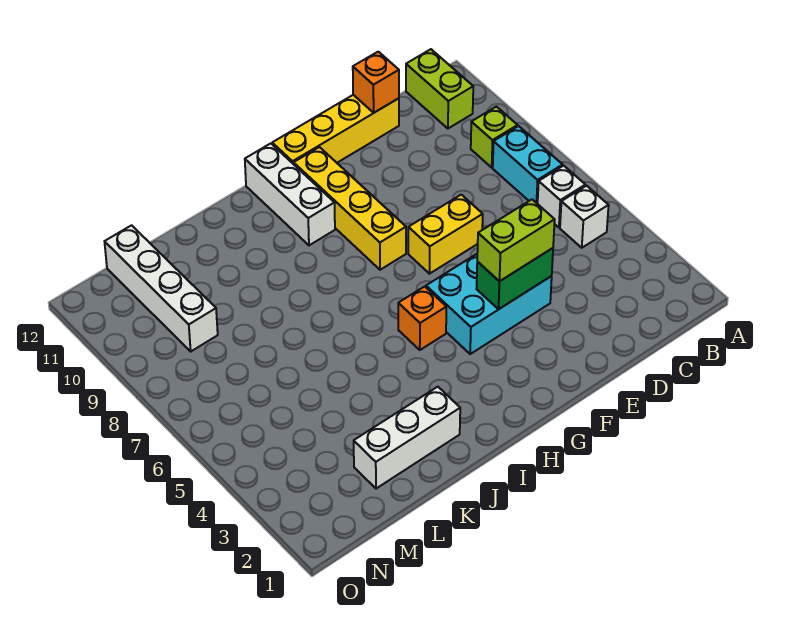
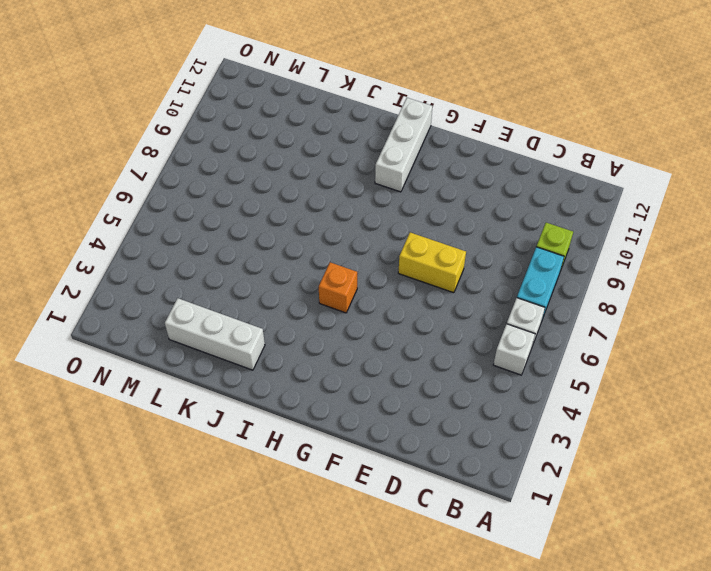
none -> lime 1x2 brick [406,49,473,128]
none -> yellow 1x4 brick [272,95,399,164]
none -> cyan 2x3 brick [426,254,552,354]

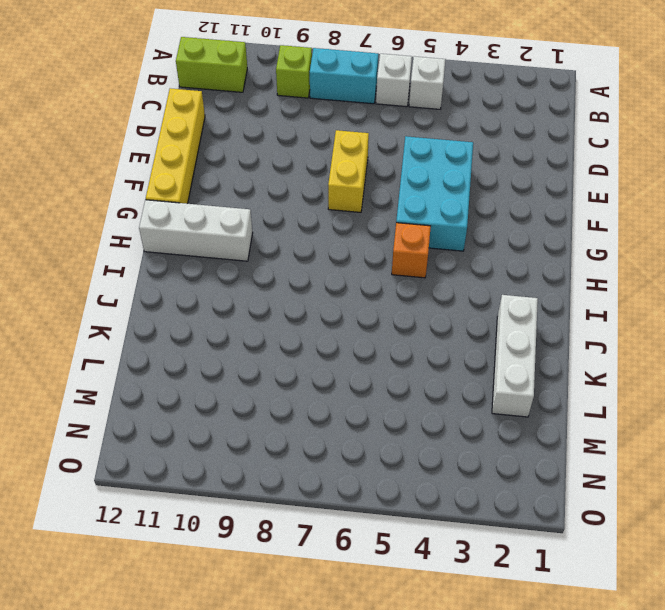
none -> yellow 1x4 brick [294,147,406,270]
none -> white 1x4 brick [105,225,218,351]
none -> orange 1x1 brick [353,52,399,113]

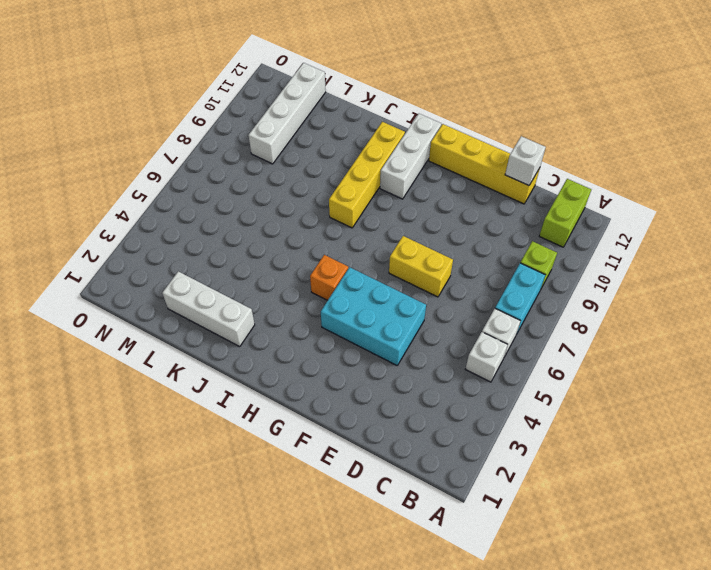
white 1x1 brick [505,136,546,186] -> orange 1x1 brick [353,52,399,113]
yellow 1x4 brick [329,122,405,228] -> yellow 1x4 brick moved to [294,147,406,270]
none -> green 1x2 brick [477,248,553,309]
none -> lime 1x2 brick [477,200,555,281]

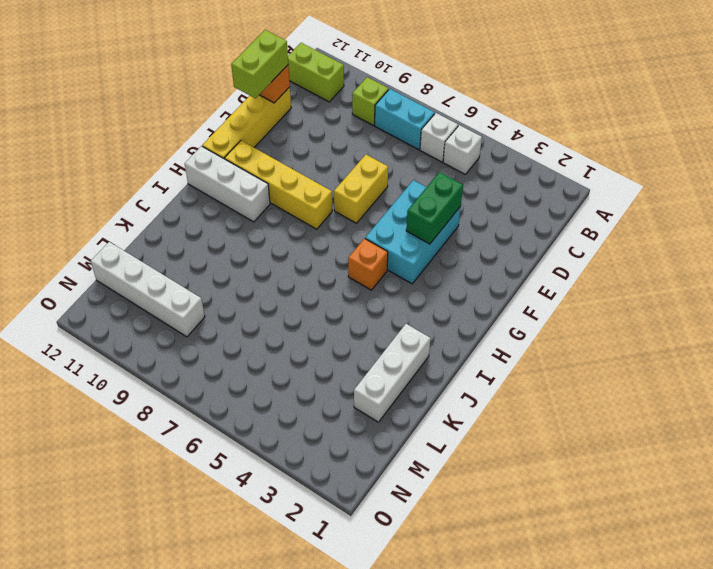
lime 1x2 brick [231,30,288,98] -> lime 1x2 brick moved to [477,200,555,281]

